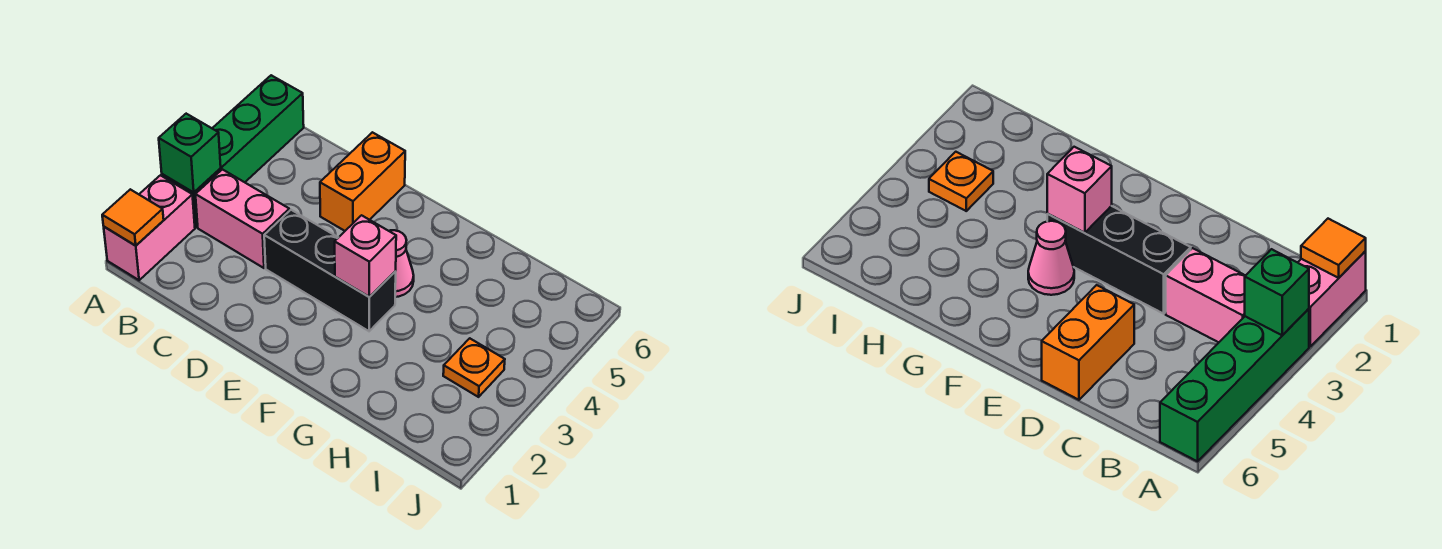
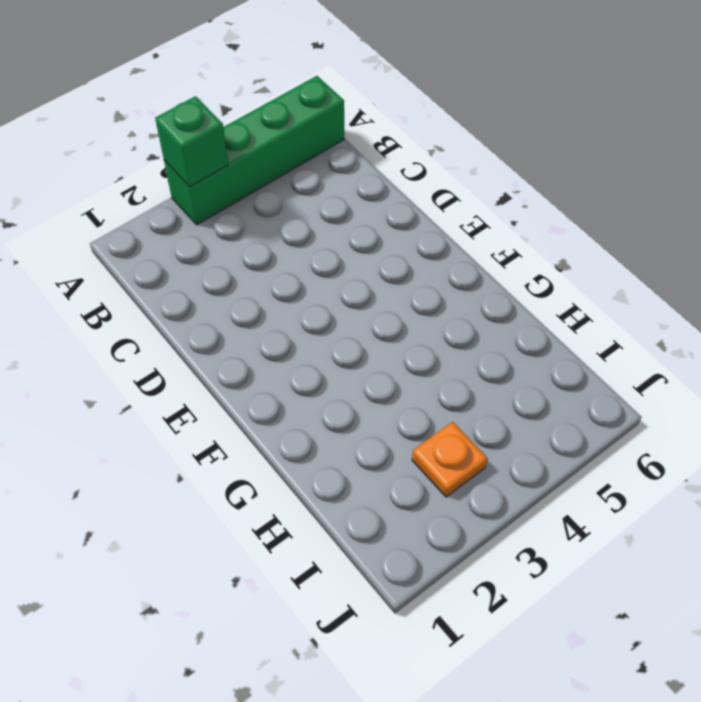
none -> pink 1x2 brick [104,175,195,280]
none -> pink 1x2 brick [195,169,289,268]

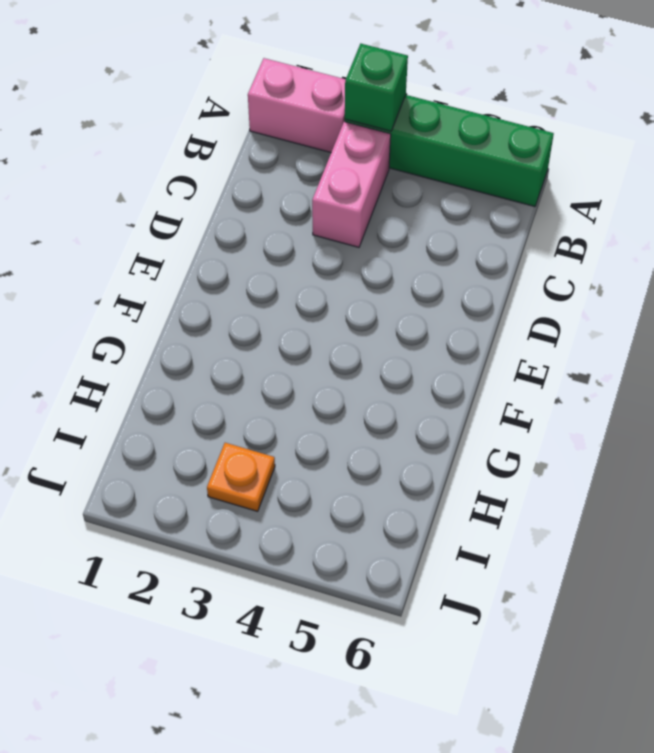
none -> black 1x3 brick [264,210,396,331]
none -> orange 1x2 brick [320,132,405,231]

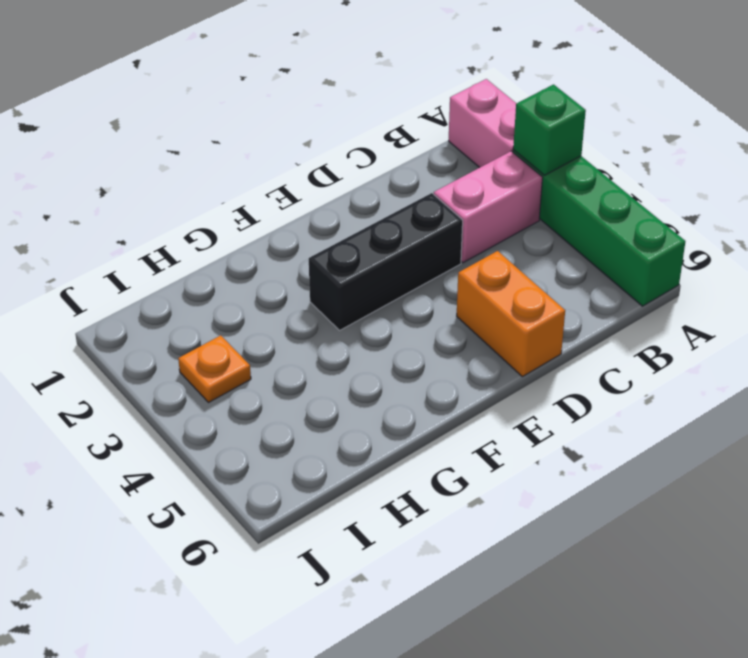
none -> pink 1x1 cone [390,230,414,297]
none -> orange 1x1 tile [102,189,164,246]

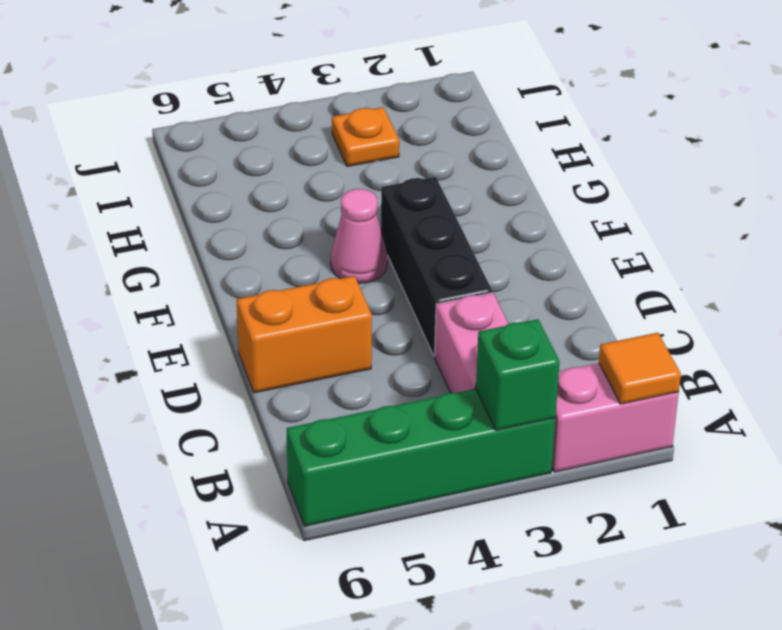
none -> pink 1x1 brick [335,215,396,297]

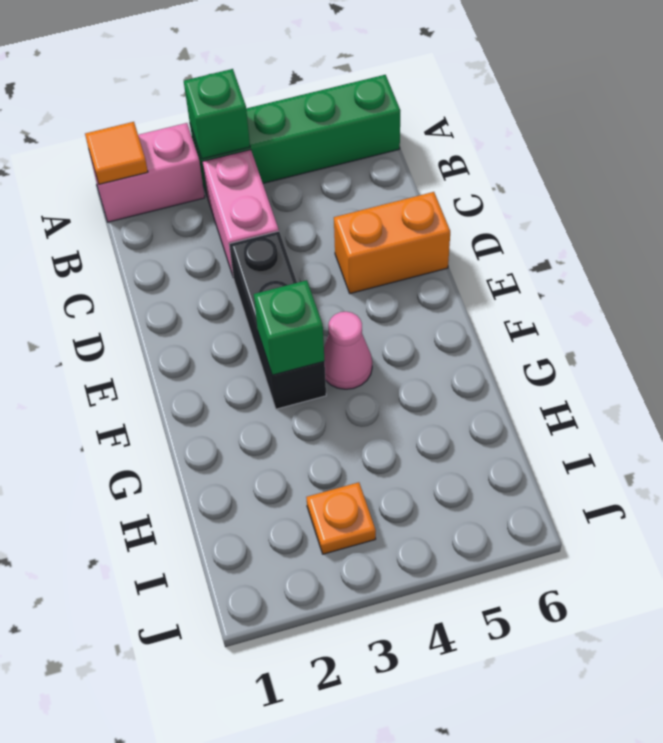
green 1x1 brick [254,280,325,375] -> pink 1x1 brick [335,215,396,297]

